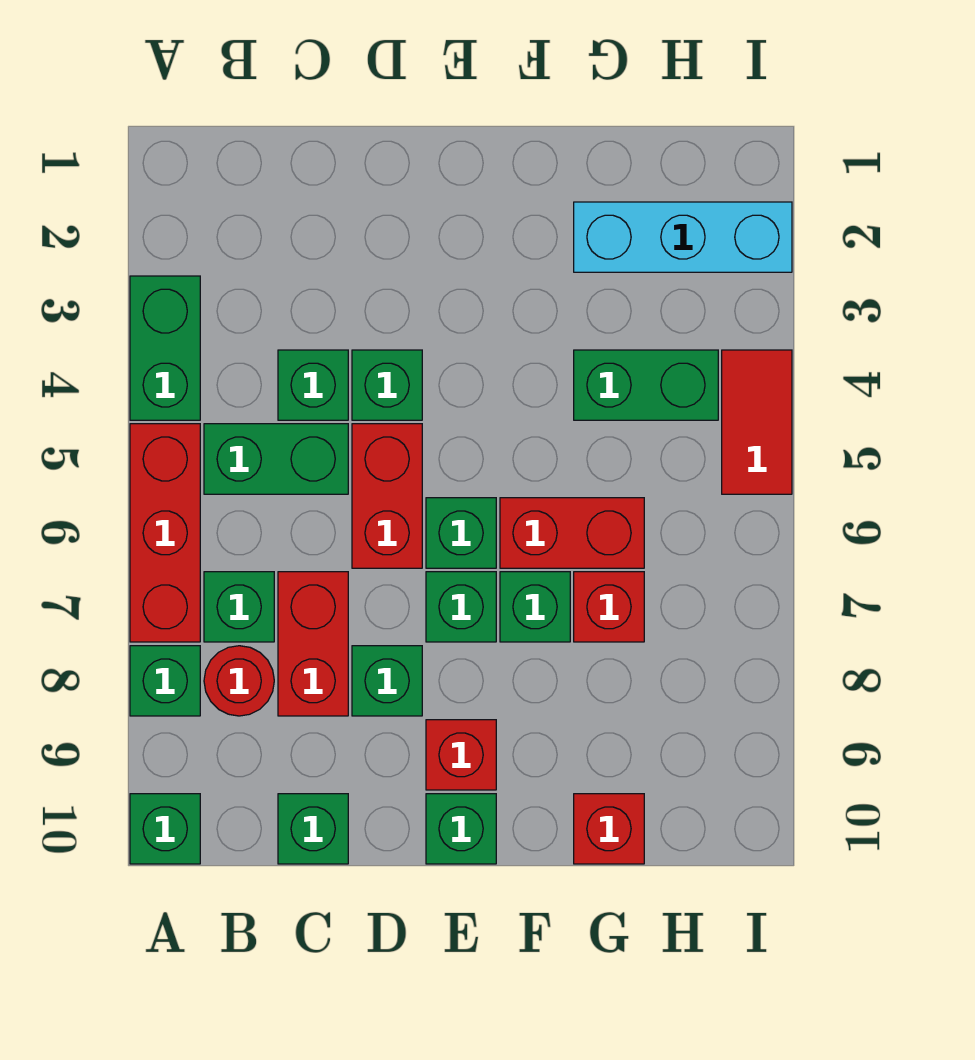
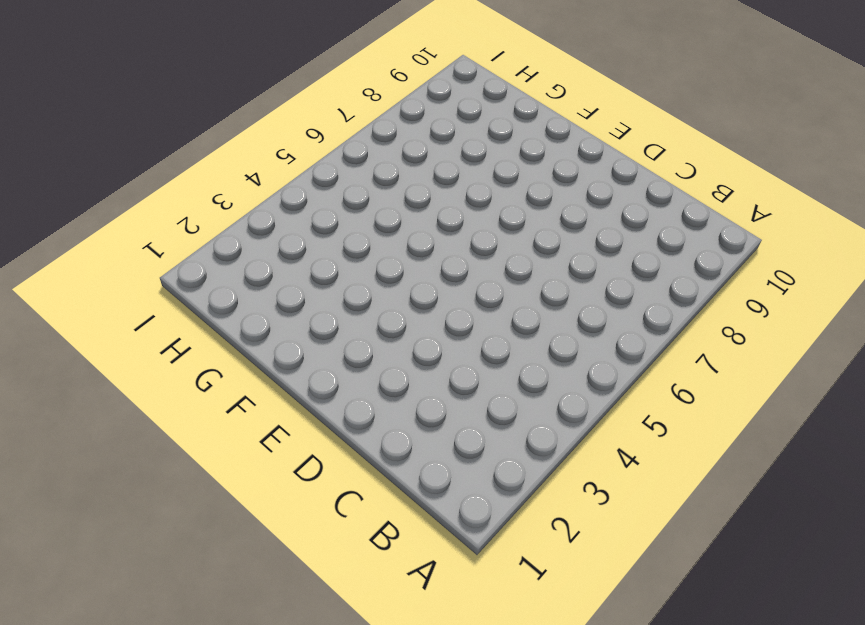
none -> green 1x2 brick [130,276,200,420]
none -> red 1x3 brick [130,424,200,642]
none -> green 1x1 brick [130,646,200,716]

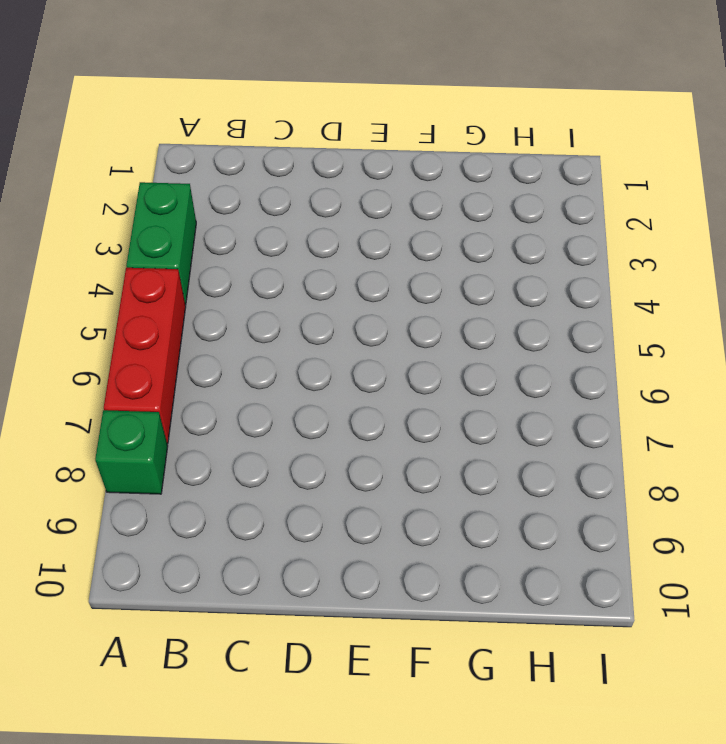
none -> green 1x1 brick [130,794,200,864]
none -> green 1x2 brick [204,424,348,494]
none -> green 1x1 brick [204,572,274,642]

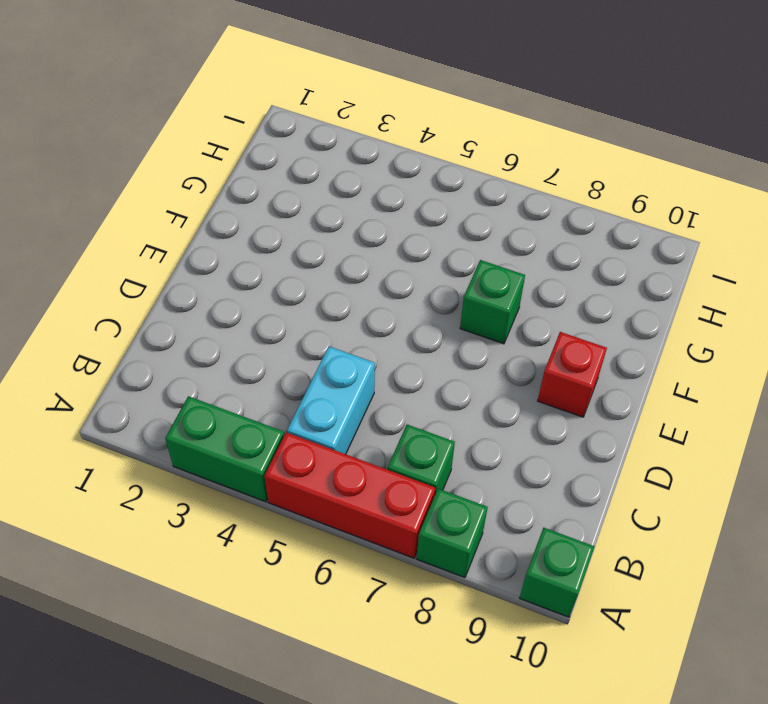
cyan 1x2 brick [287,347,375,454] -> green 1x2 brick [204,424,348,494]
none -> red 1x1 round brick [204,646,274,716]
none -> green 1x1 brick [278,350,348,420]
none -> red 1x2 brick [278,572,348,716]

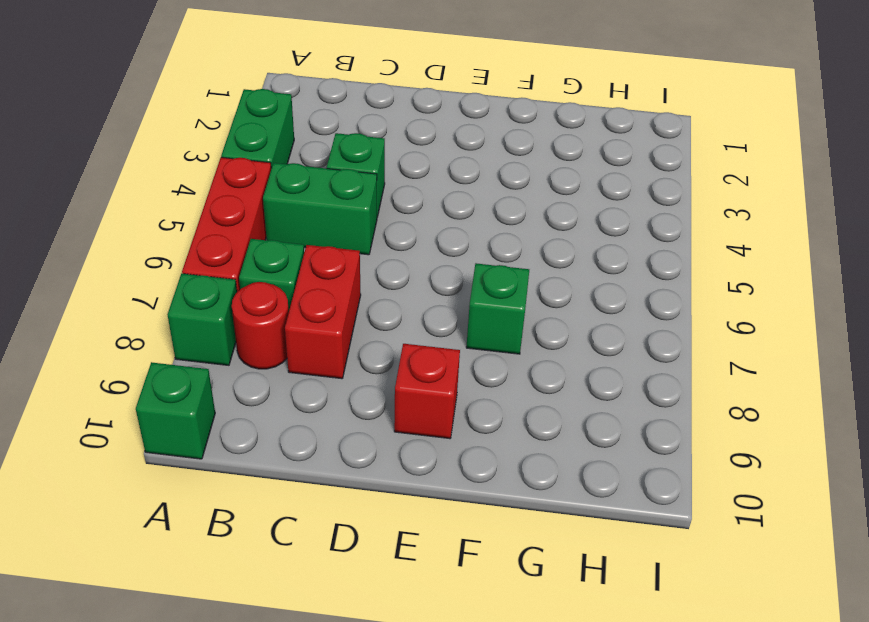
none -> green 1x1 brick [278,794,348,864]
none -> green 1x1 brick [352,350,422,420]
none -> red 1x2 brick [352,424,422,568]

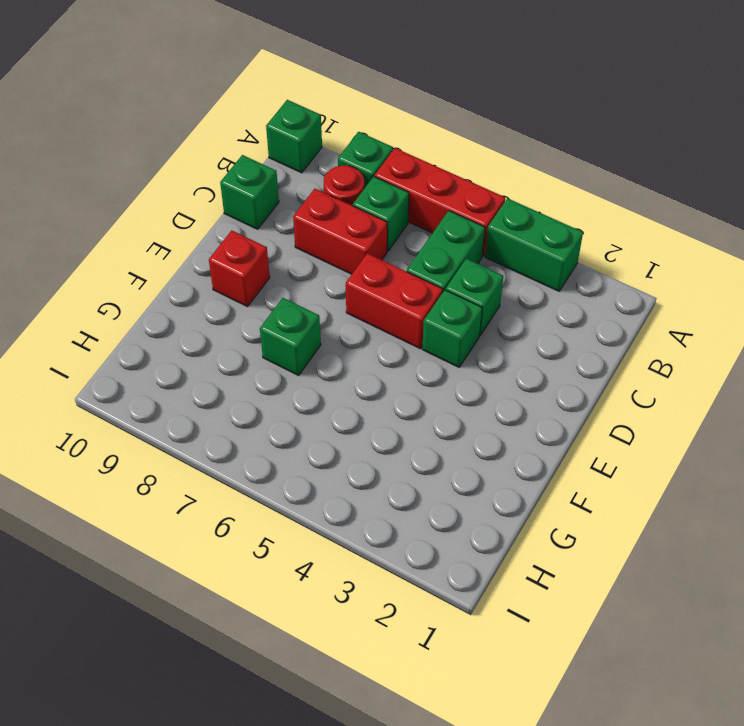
none -> green 1x1 brick [352,646,422,716]
none -> green 1x1 brick [426,498,496,568]
none -> green 1x1 brick [426,572,496,642]

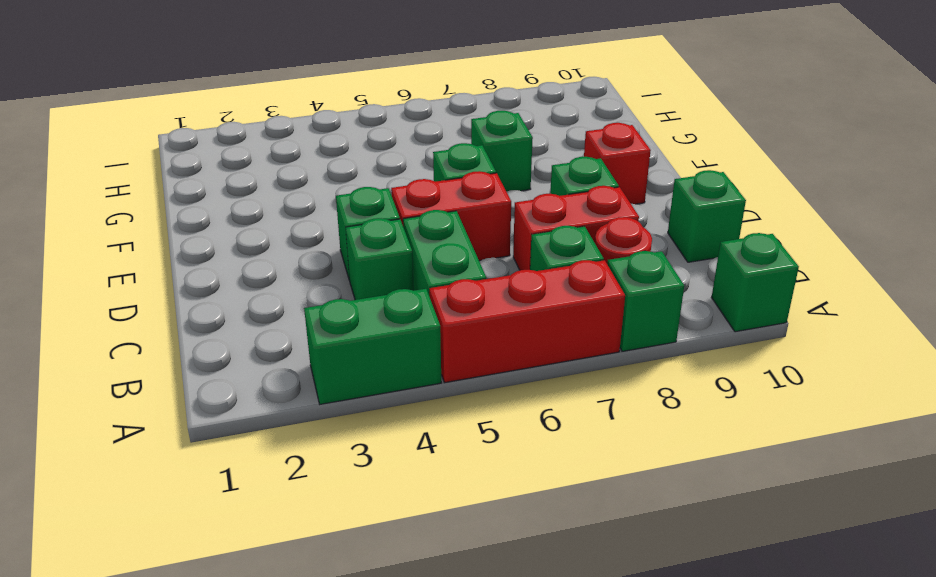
none -> green 1x1 brick [426,572,496,642]
none -> green 1x1 brick [426,794,496,864]
none -> red 1x2 brick [500,498,644,568]

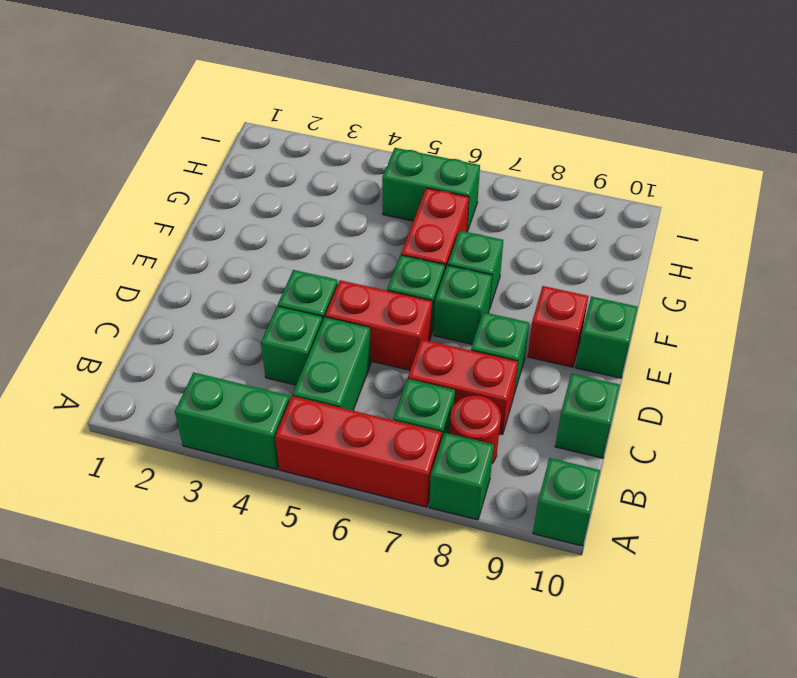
green 1x2 brick [382,148,480,231] -> green 1x2 brick turned to [574,350,718,420]
none -> cyan 1x3 brick [574,202,792,272]
none -> red 1x1 brick [574,572,644,642]
none -> red 1x1 brick [574,794,644,864]

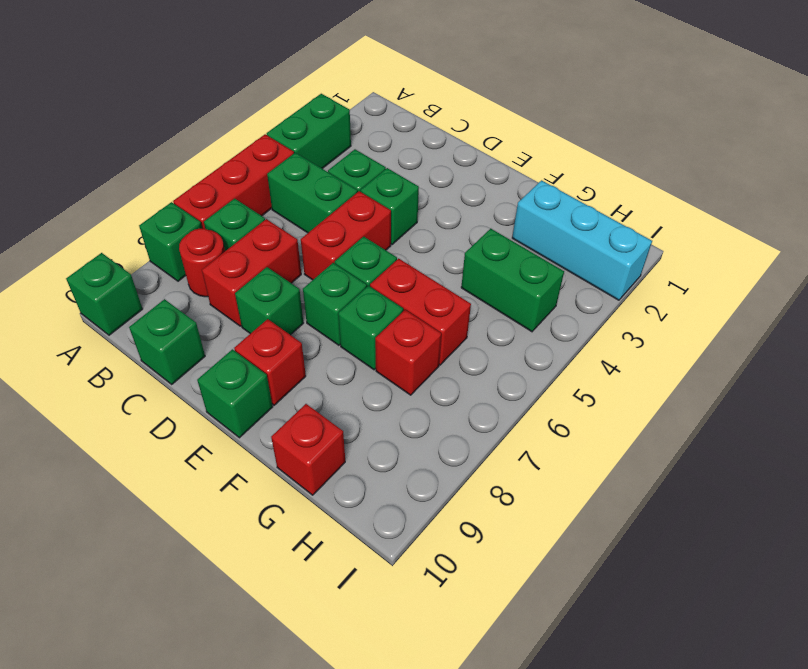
none -> red 1x2 tile [722,350,792,494]

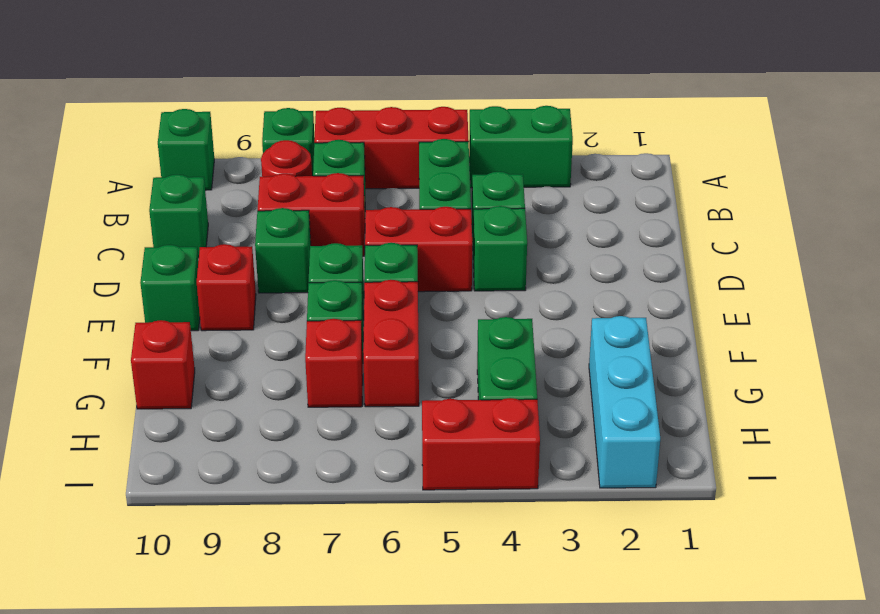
red 1x2 brick [422,398,540,490] -> red 1x2 tile [722,350,792,494]

